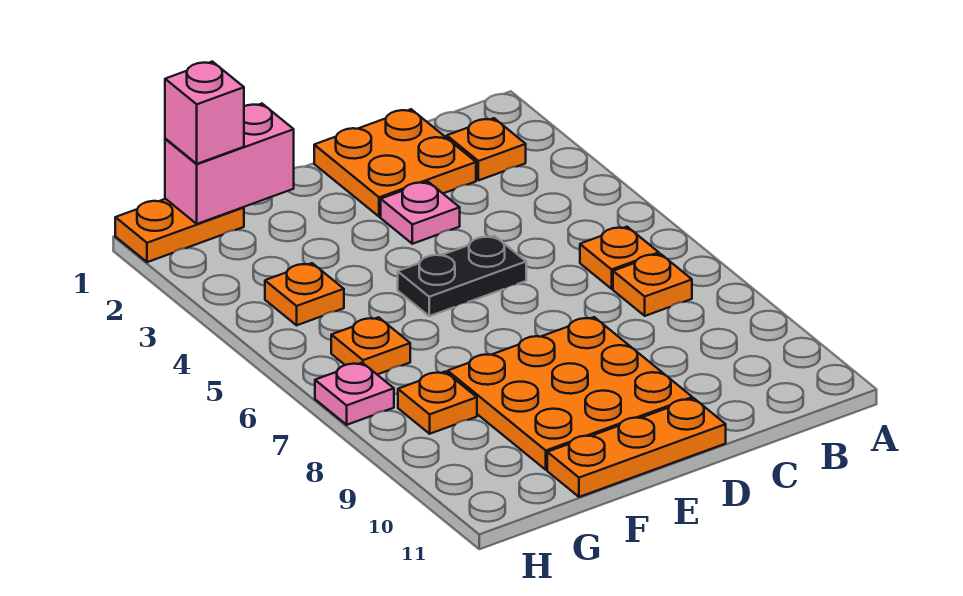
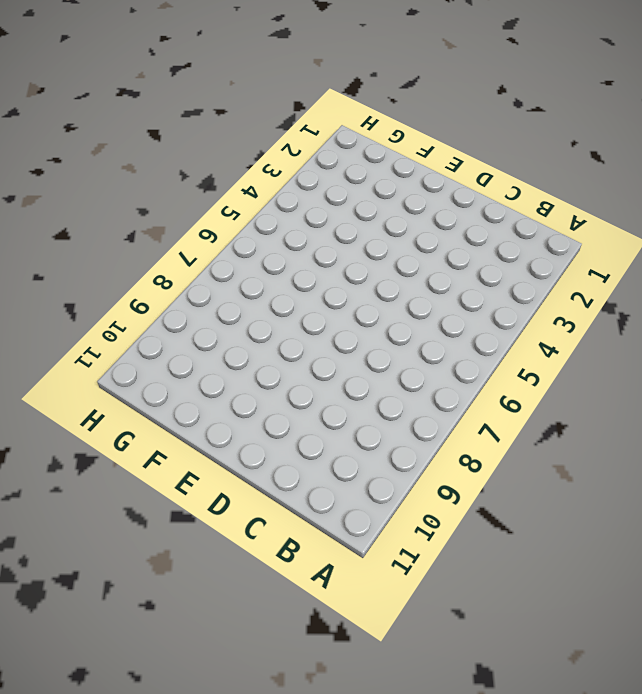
none -> orange 1x1 plate [447,118,526,180]
none -> orange 1x1 plate [580,227,659,289]
none -> orange 1x1 plate [613,254,692,316]

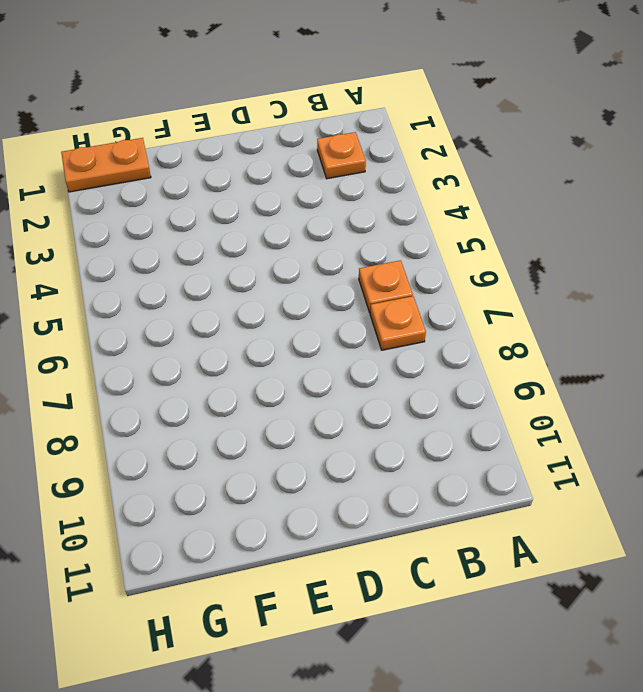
none -> orange 2x2 plate [314,109,476,217]
none -> pink 1x1 plate [381,182,460,244]
none -> black 1x2 plate [398,236,526,316]

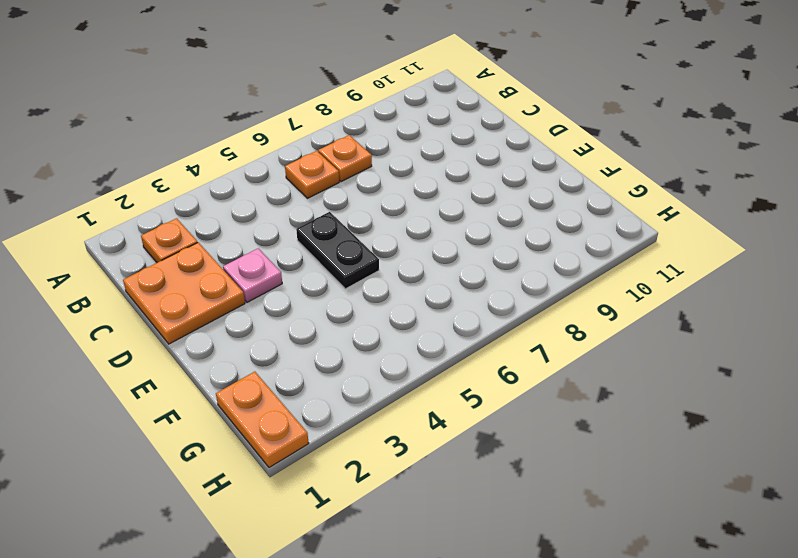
none -> orange 3x3 plate [448,317,692,470]
none -> orange 1x3 plate [547,399,726,497]
none -> orange 1x1 plate [265,263,344,325]

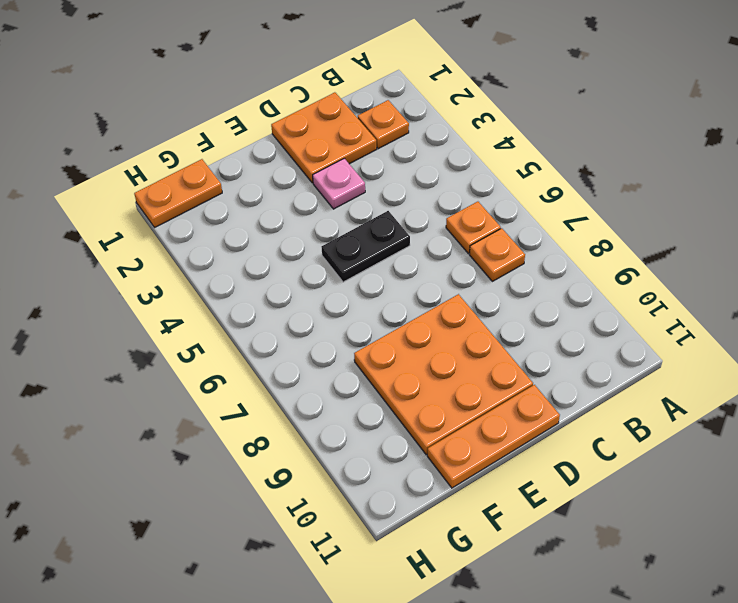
none -> orange 1x1 plate [265,263,344,325]
none -> orange 1x1 plate [331,317,410,374]
none -> orange 1x1 plate [398,372,477,434]

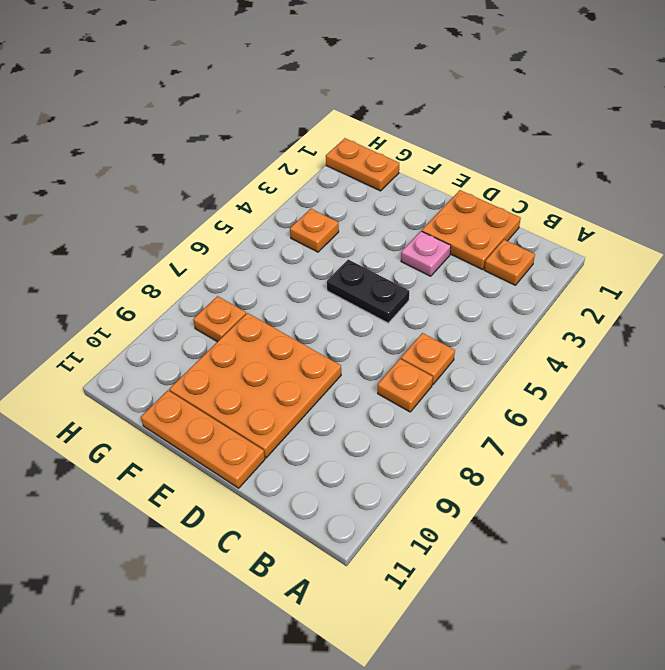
none -> orange 1x1 plate [331,317,410,374]
none -> pink 1x1 plate [315,363,394,425]
none -> pink 1x2 brick [165,104,294,224]

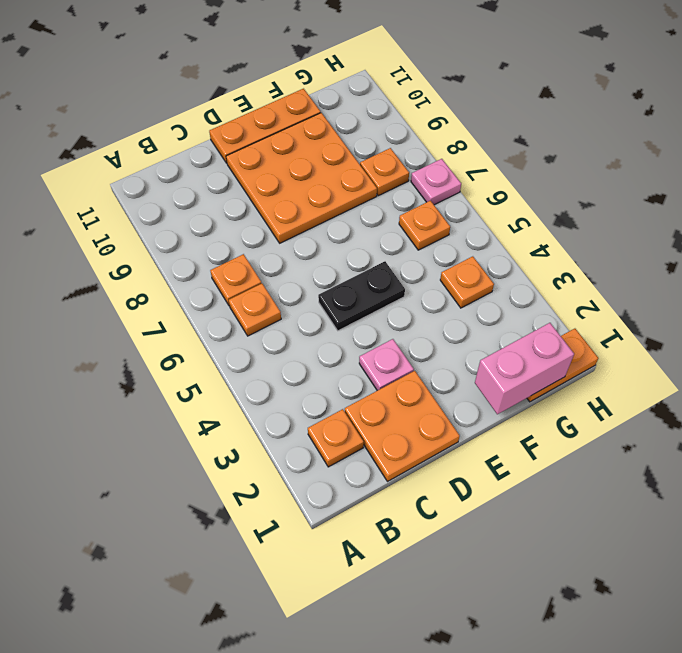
none -> pink 1x1 brick [165,62,244,164]

